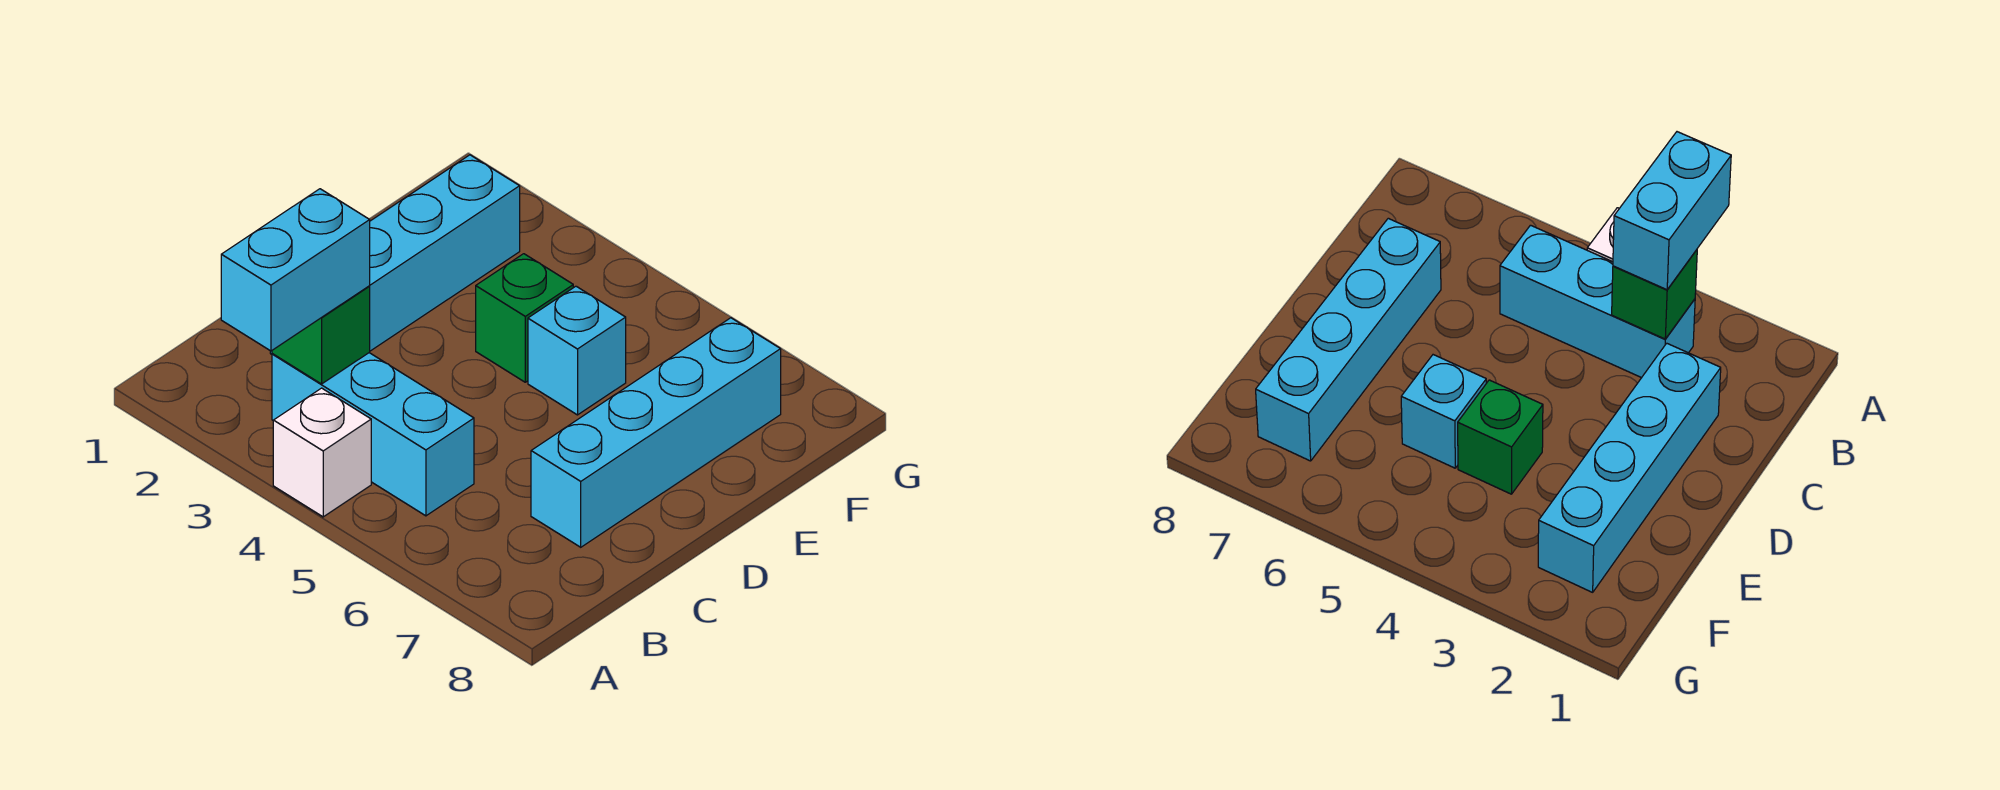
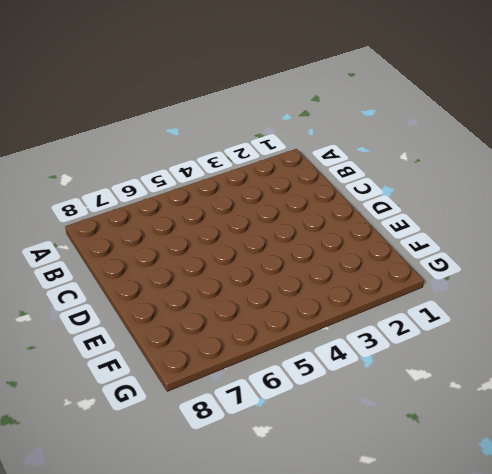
none -> white 1x1 brick [273,388,371,517]
none -> cyan 1x3 brick [272,353,474,516]

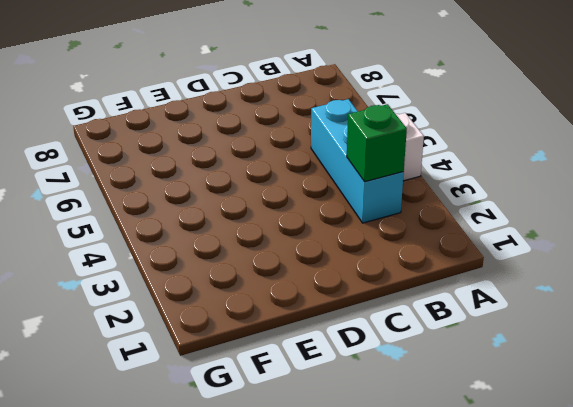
none -> cyan 1x4 brick [270,155,520,354]
none -> cyan 1x4 brick [531,318,781,547]

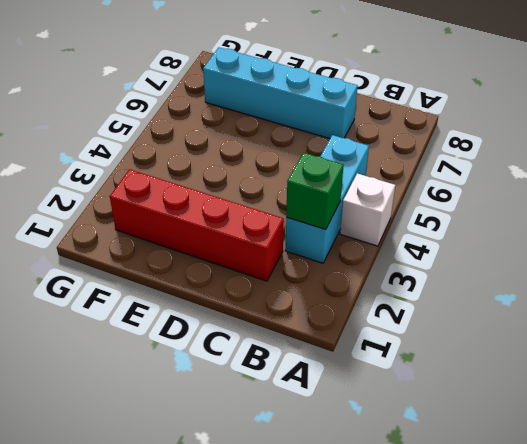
red 1x4 brick [110,169,284,281] -> cyan 1x4 brick [270,155,520,354]
none -> green 1x1 brick [476,254,573,382]
none -> cyan 1x1 brick [528,286,626,415]

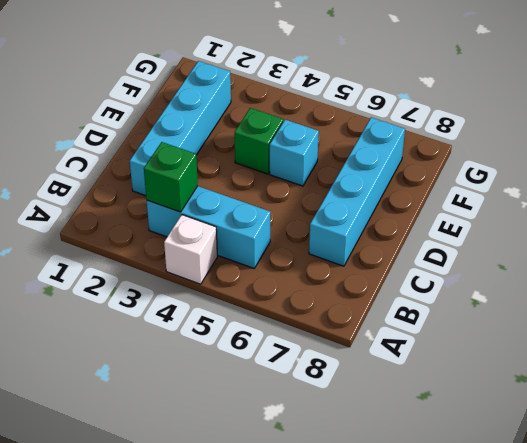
none -> cyan 1x2 brick [221,189,370,351]

